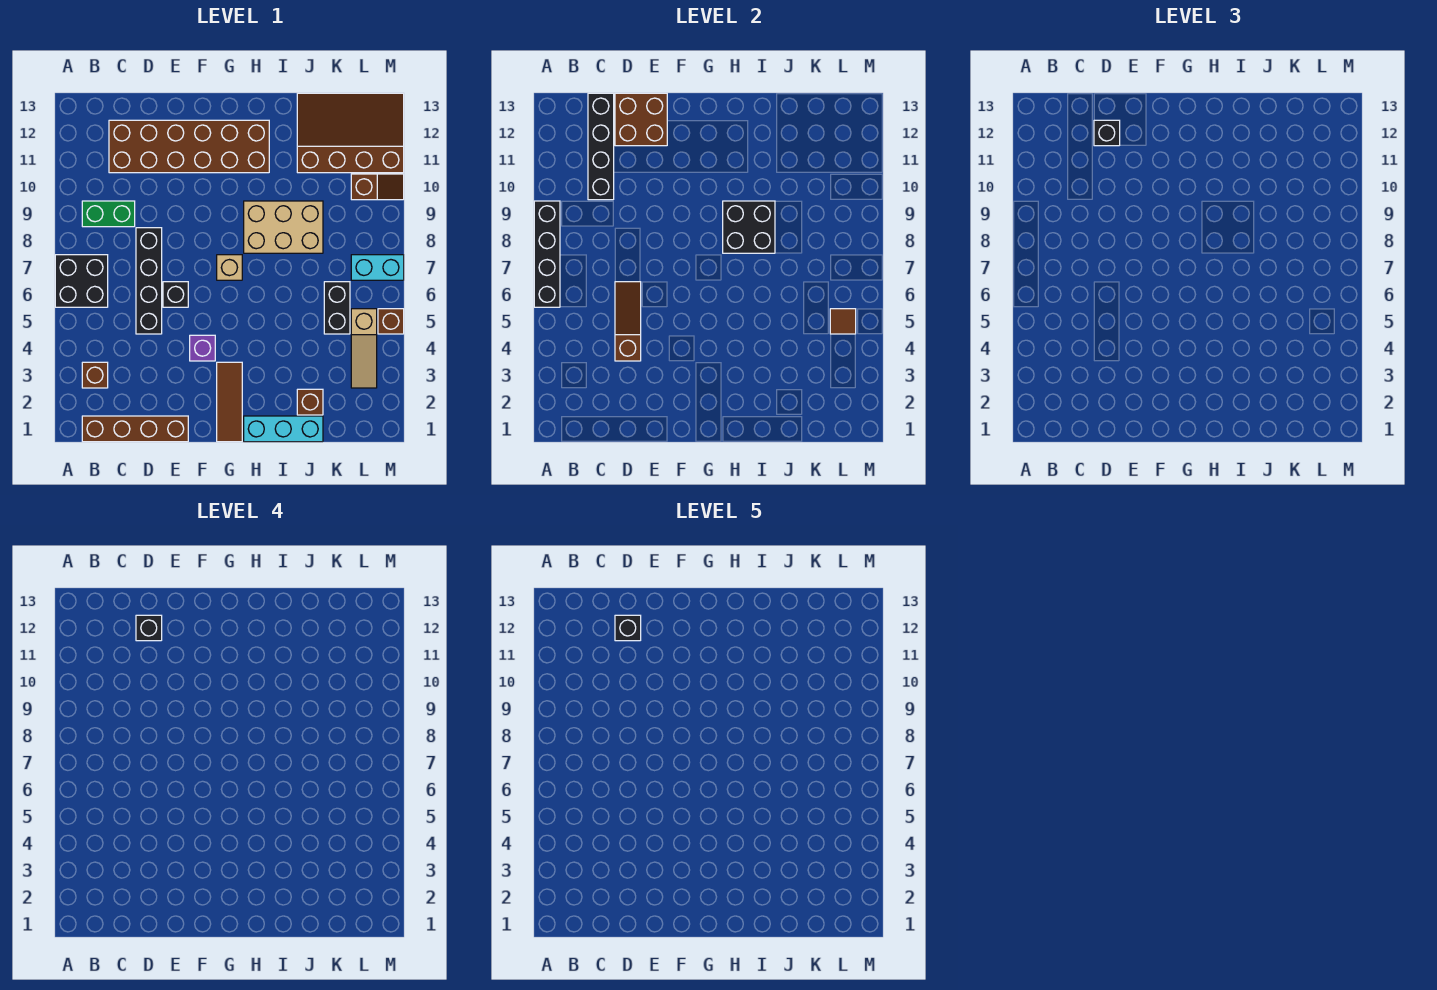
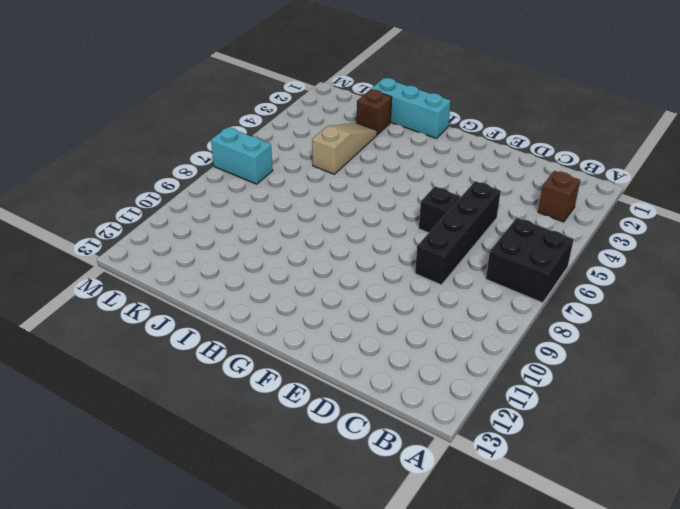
tan 1x3 slope [312,123,377,174] -> tan 1x3 slope moved to [351,309,377,388]
none -> brown 1x4 brick [82,416,188,442]
none -> green 1x2 brick [82,201,135,227]
none -> brown 2x6 brick [109,120,269,173]

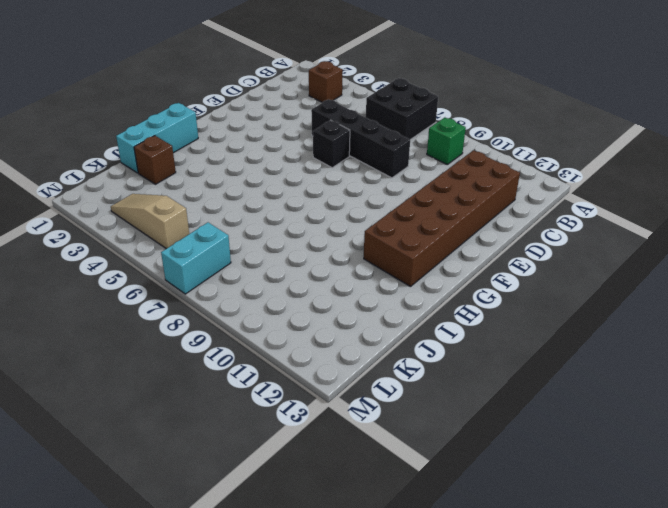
green 1x1 brick [427,117,466,164] -> green 1x2 brick [82,201,135,227]
none -> brown 1x4 brick [82,416,188,442]
none -> purple 1x1 brick [190,335,215,361]
none -> brown 1x3 tile [217,362,242,442]

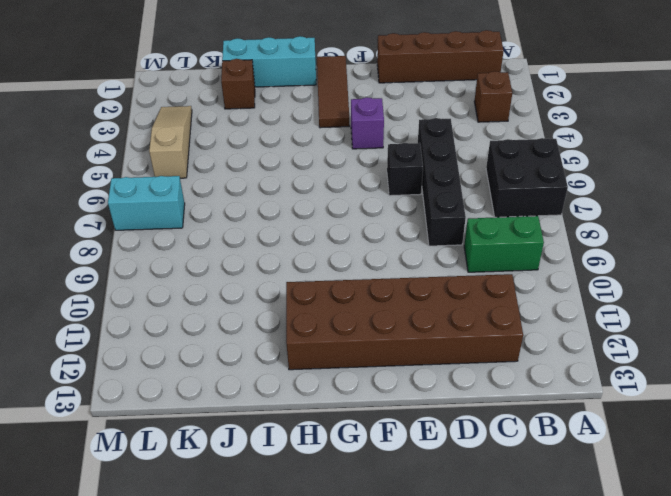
none -> tan 1x1 brick [217,255,242,280]
none -> tan 2x3 brick [244,201,323,253]
none -> brown 3x4 slope [297,93,404,173]

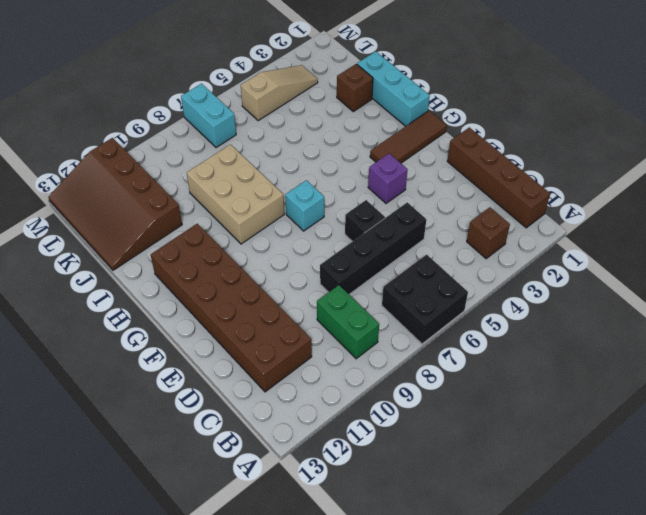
cyan 1x1 brick [285,180,324,231] -> tan 1x1 brick [217,255,242,280]
none -> black 1x2 brick [324,282,350,334]
none -> brown 1x2 slope [351,174,404,200]
none -> brown 1x1 brick [378,309,404,334]

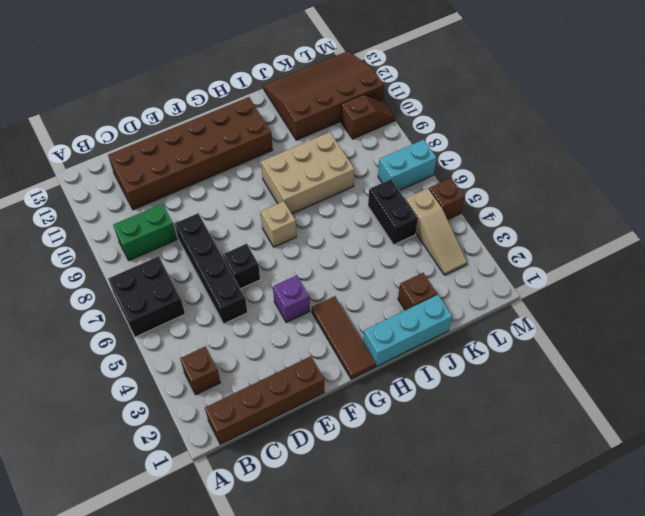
none -> black 1x4 brick [534,201,560,307]
none -> black 1x4 brick [588,93,614,200]
none -> brown 1x3 slope [615,282,641,361]

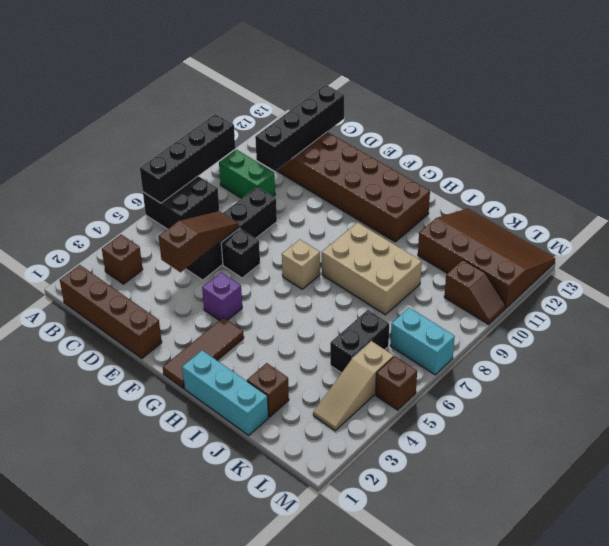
none -> brown 2x2 brick [615,93,667,146]
none -> black 2x2 brick [723,201,775,253]
none -> brown 1x1 tile [830,309,856,334]

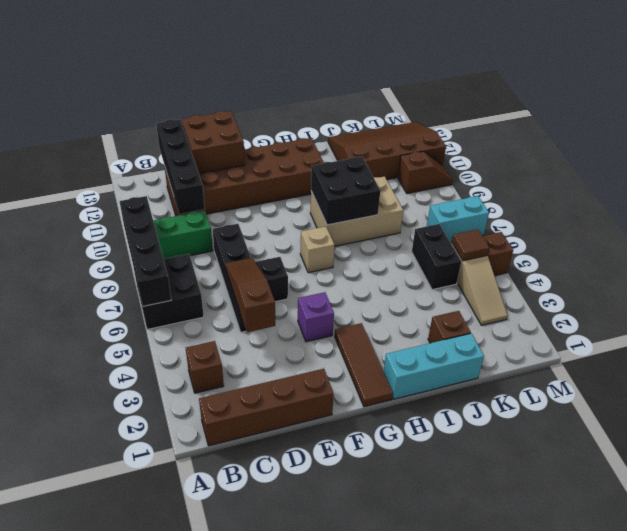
none -> black 1x1 brick [1094,120,1120,146]
none -> black 1x1 brick [136,615,162,641]
none -> black 1x1 brick [615,615,641,641]

